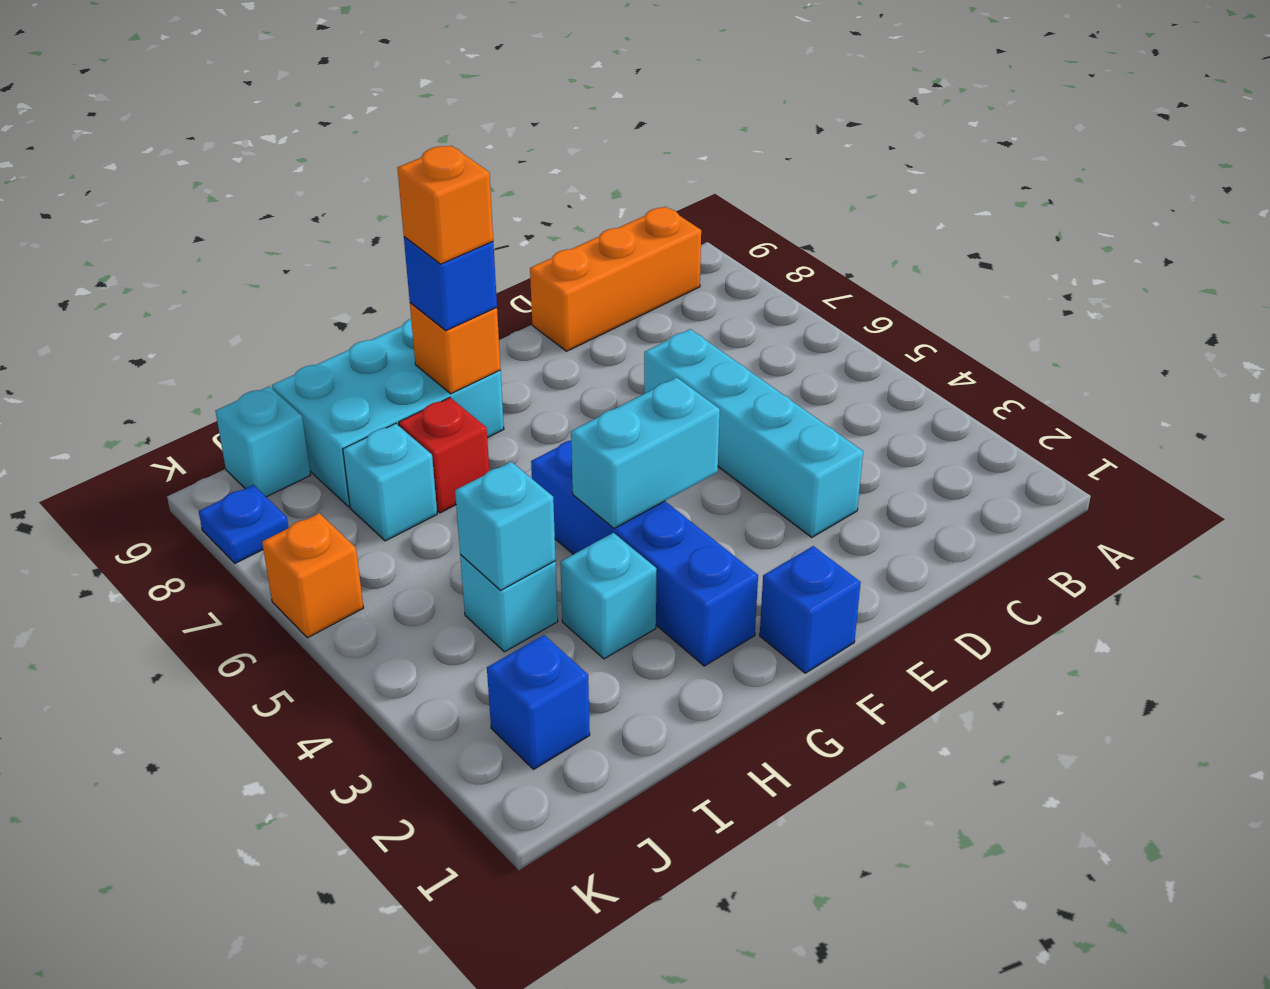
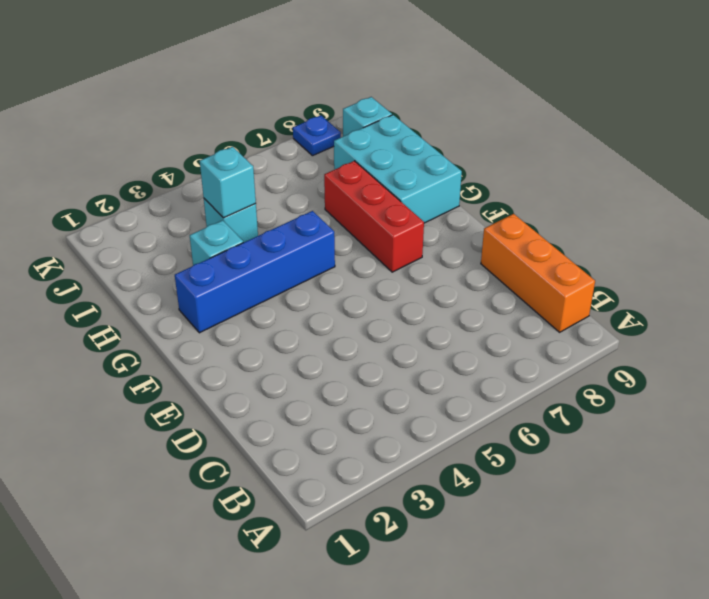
red 1x3 brick [324,161,424,272] -> red 1x1 brick [399,398,489,513]
none -> cyan 1x4 brick [644,329,863,537]
none -> blue 1x1 brick [760,546,861,673]
none -> cyan 1x1 brick [343,423,437,541]

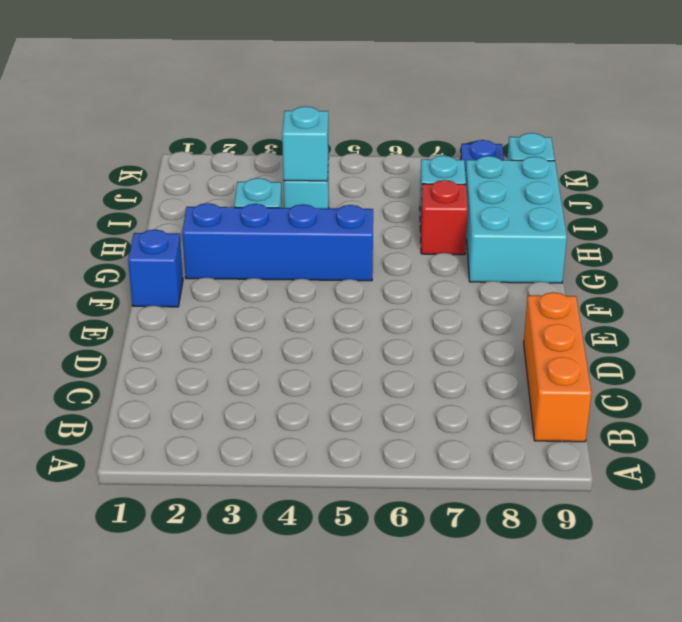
none -> cyan 1x4 brick [644,329,863,537]
none -> blue 1x1 brick [487,635,590,769]
none -> orange 1x1 brick [262,513,363,638]

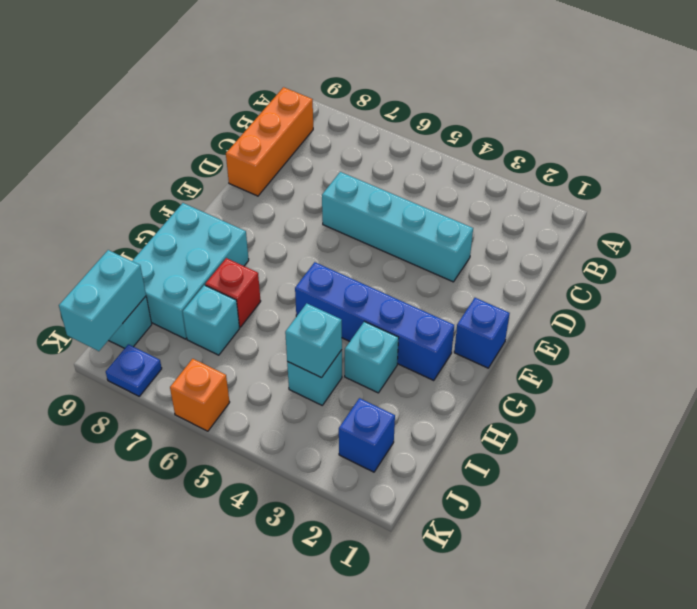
cyan 1x2 brick [59,250,146,351] -> cyan 1x2 brick moved to [571,377,720,528]
none -> orange 1x1 brick [410,303,501,394]
none -> blue 1x1 brick [404,237,497,331]
none -> orange 1x1 brick [398,146,493,264]

